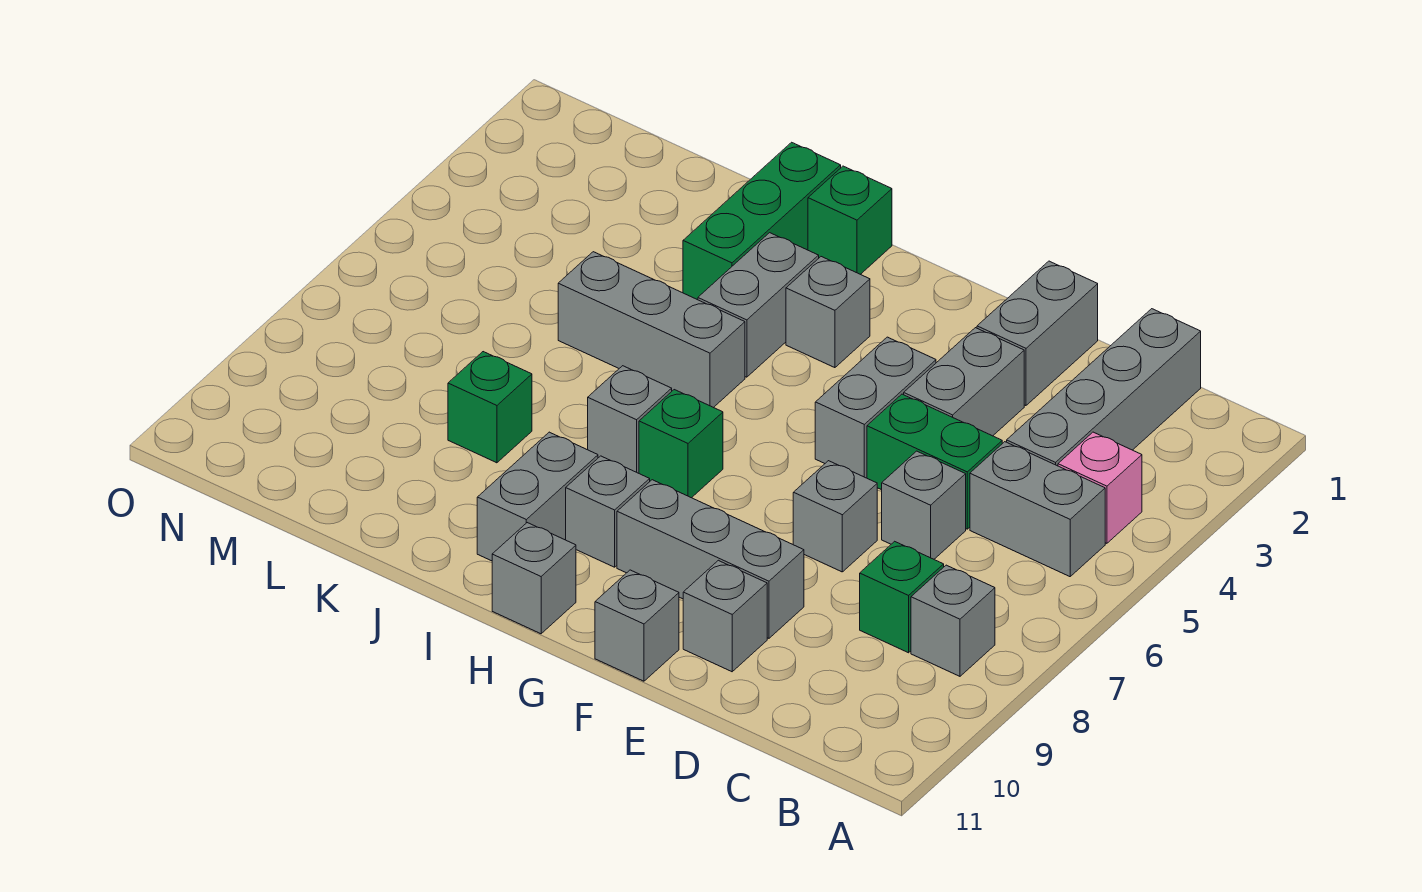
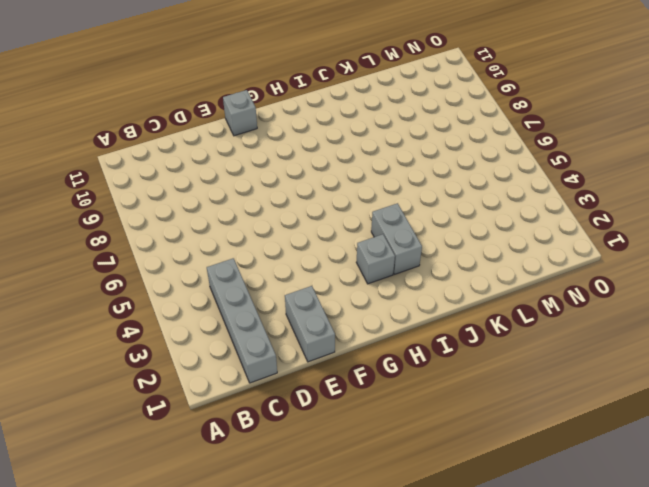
none -> pink 1x1 brick [1058,432,1142,543]
none -> grey 1x2 brick [970,442,1105,577]
none -> grey 1x1 brick [911,565,995,676]

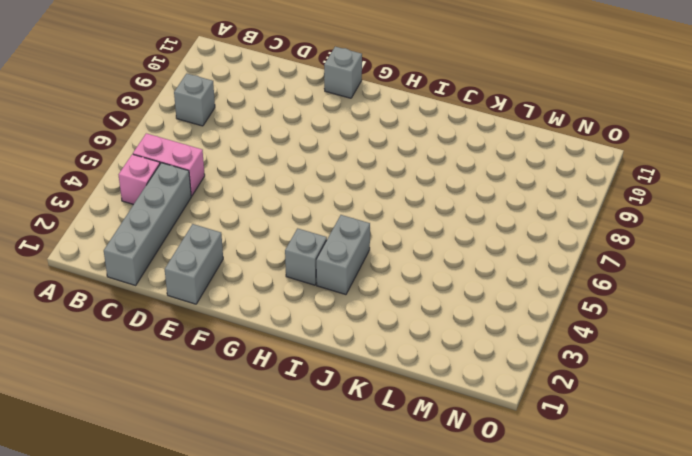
pink 1x2 brick [133,133,205,196] -> grey 1x2 brick [970,442,1105,577]
none -> green 1x1 brick [860,541,944,653]
none -> green 1x2 brick [867,394,1002,529]
none -> grey 1x1 brick [882,451,966,559]

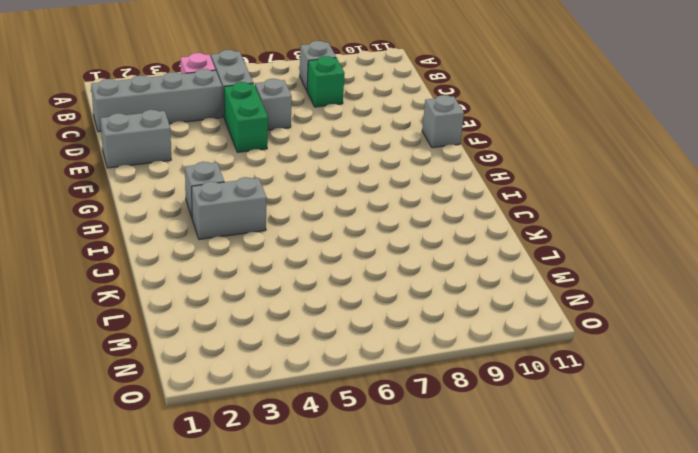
none -> grey 1x2 brick [904,328,1024,436]
none -> grey 1x1 brick [793,461,877,572]
none -> grey 1x3 brick [617,480,804,638]

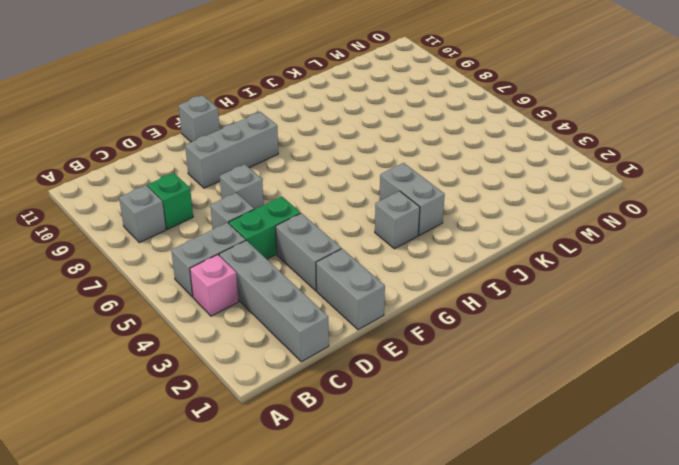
none -> grey 1x1 brick [683,560,767,672]
none -> grey 1x2 brick [815,337,936,478]
none -> green 1x1 brick [639,390,723,498]

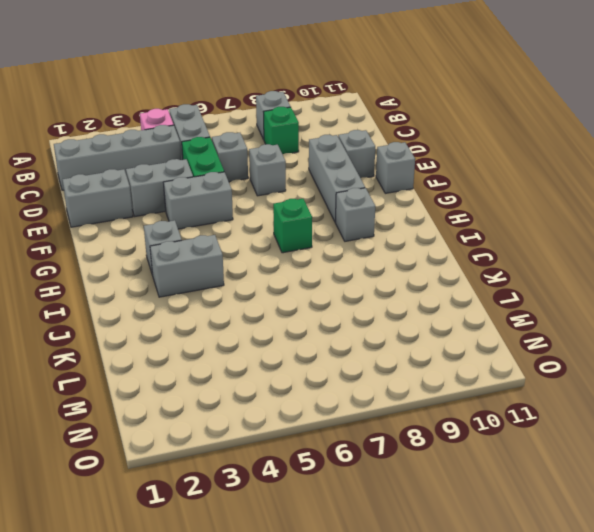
none -> grey 1x1 brick [492,523,576,634]
none -> green 1x1 brick [808,166,892,274]
none -> grey 1x3 brick [558,252,745,408]

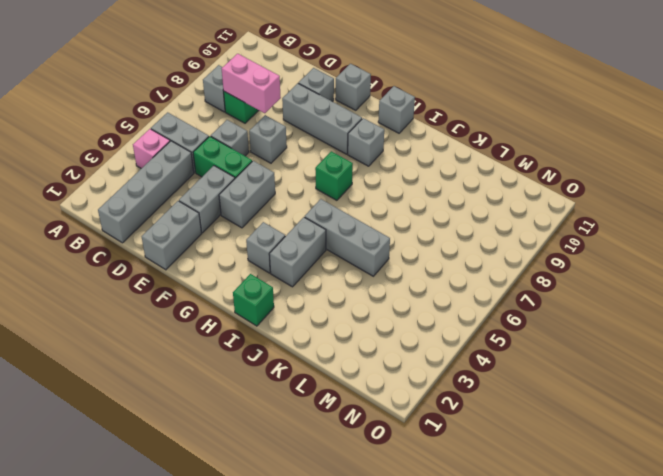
pink 1x2 brick [222,54,281,113] -> none
none -> grey 1x1 brick [588,366,672,473]
none -> grey 1x2 brick [477,432,598,561]
none -> green 1x3 brick [683,142,841,300]

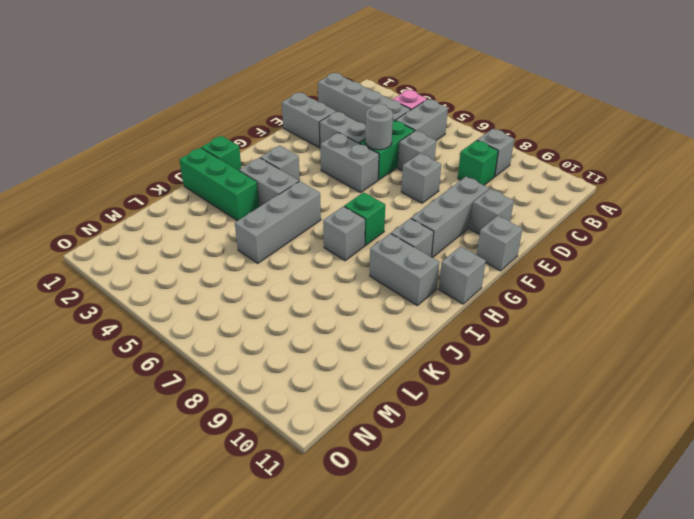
grey 1x1 round brick [365,104,393,150] -> none
none -> green 1x1 brick [448,352,532,463]

